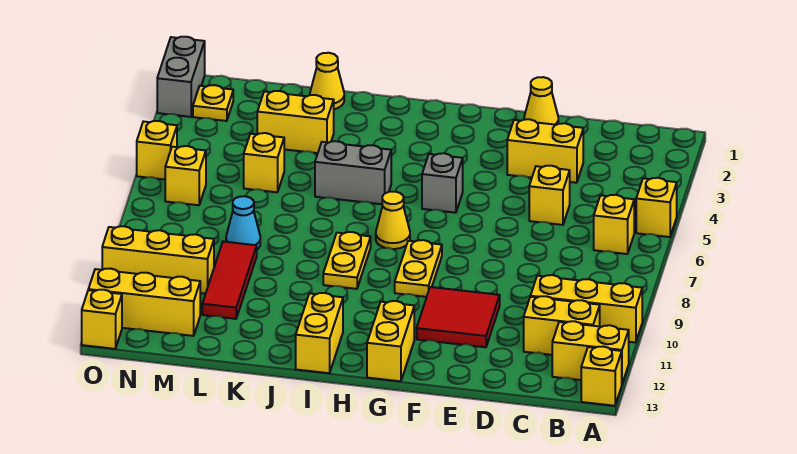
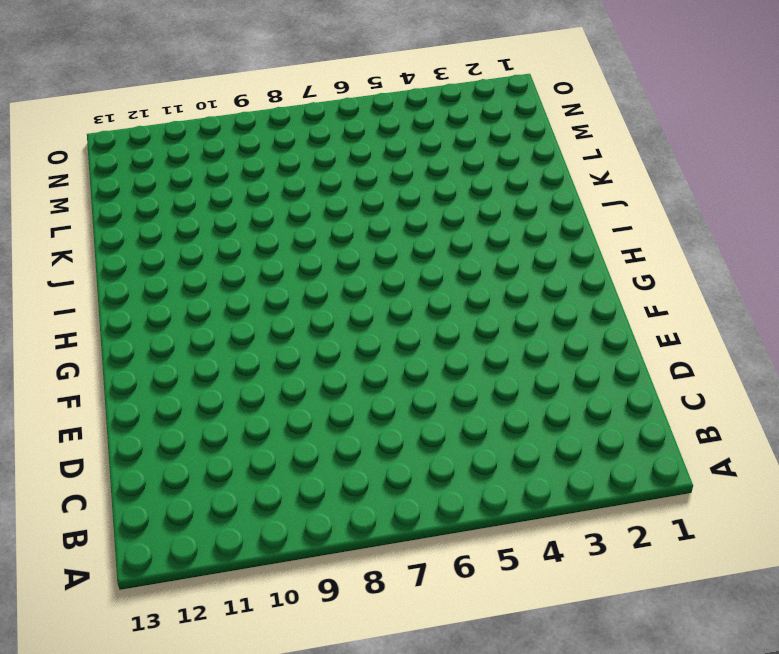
none -> yellow 1x1 brick [636,178,677,237]
none -> yellow 1x3 brick [530,275,642,343]
none -> yellow 1x2 brick [552,321,629,383]

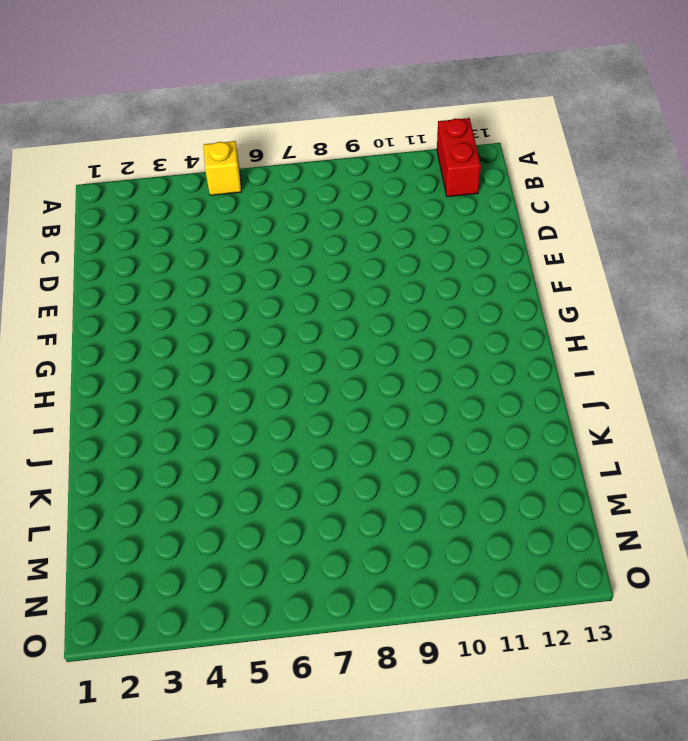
red 1x2 brick [437,118,481,197] -> yellow 1x2 brick [552,321,629,383]
none -> yellow 1x3 brick [530,275,642,343]
none -> yellow 1x1 brick [581,346,622,406]
none -> yellow 1x1 brick [594,195,634,254]

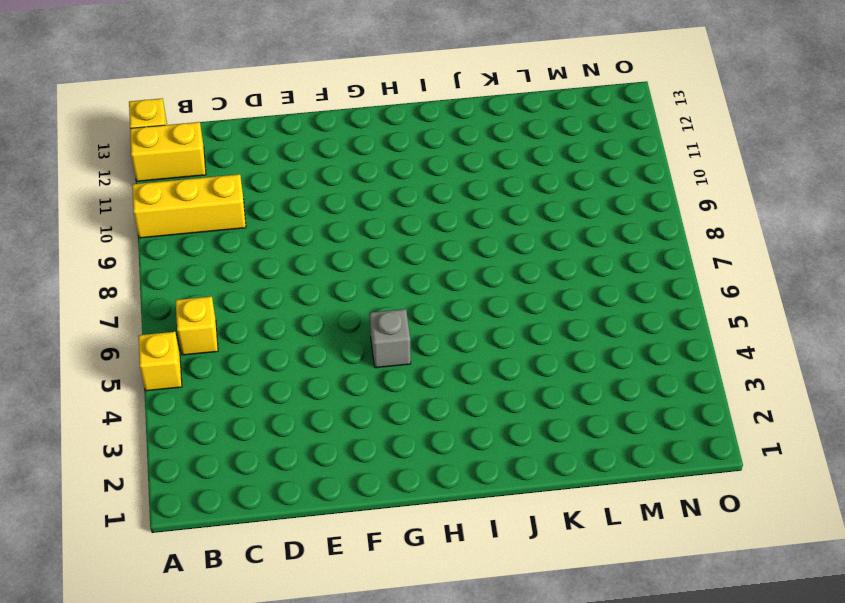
none -> yellow 1x2 brick [524,296,600,355]
none -> yellow 1x2 brick [507,119,583,183]
none -> yellow 1x1 brick [529,166,570,225]

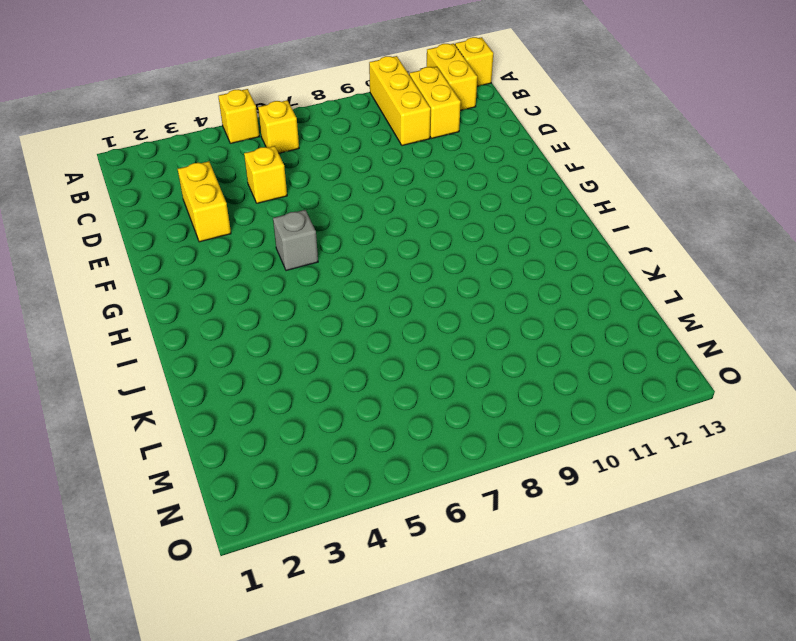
none -> yellow 1x1 cone [524,77,558,125]
none -> red 2x2 tile [417,287,500,347]
none -> yellow 1x2 plate [395,240,442,297]

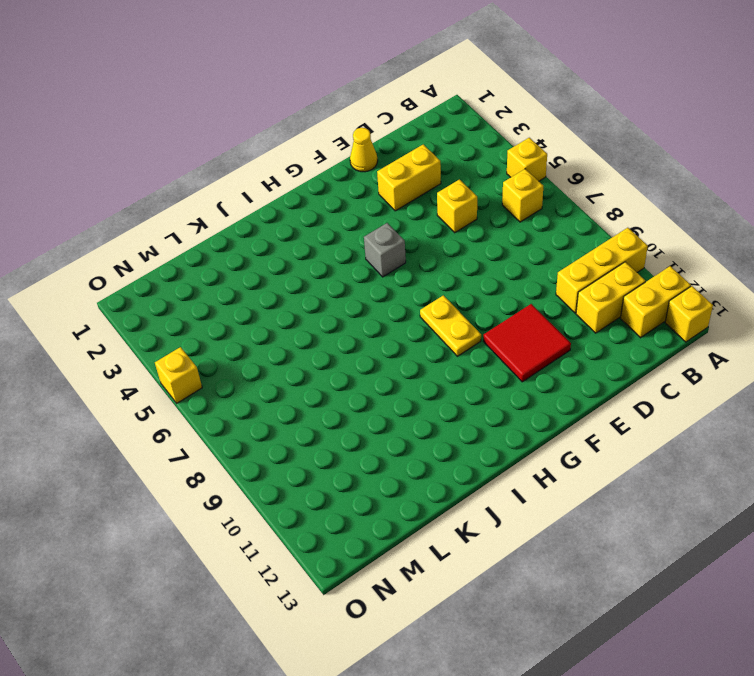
none -> yellow 1x2 brick [367,301,414,381]
none -> yellow 1x1 cone [376,192,410,249]
none -> grey 1x2 brick [315,141,391,204]

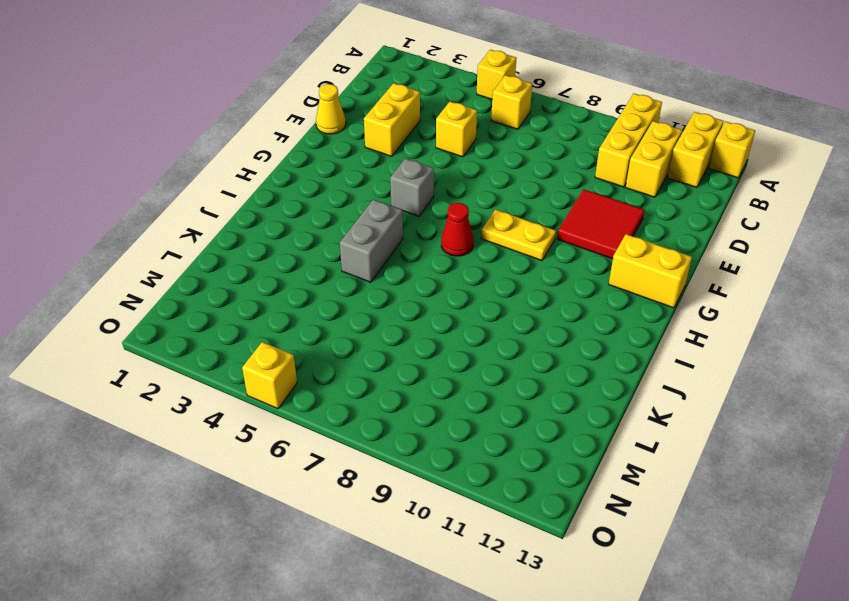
red 1x1 cone [441,203,474,256] -> yellow 1x1 cone [376,192,410,249]
none -> yellow 1x2 plate [323,232,371,289]
none -> yellow 1x2 brick [296,293,343,373]
none -> yellow 1x1 cone [310,53,344,109]

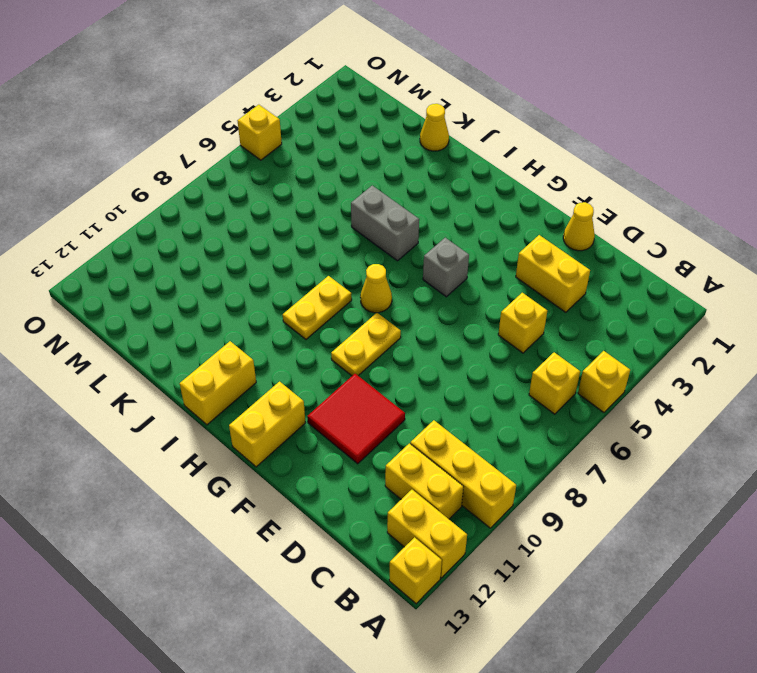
none -> yellow 1x2 brick [257,91,334,153]
none -> yellow 1x1 brick [244,133,284,192]
none -> cyan 1x1 cone [226,196,260,249]

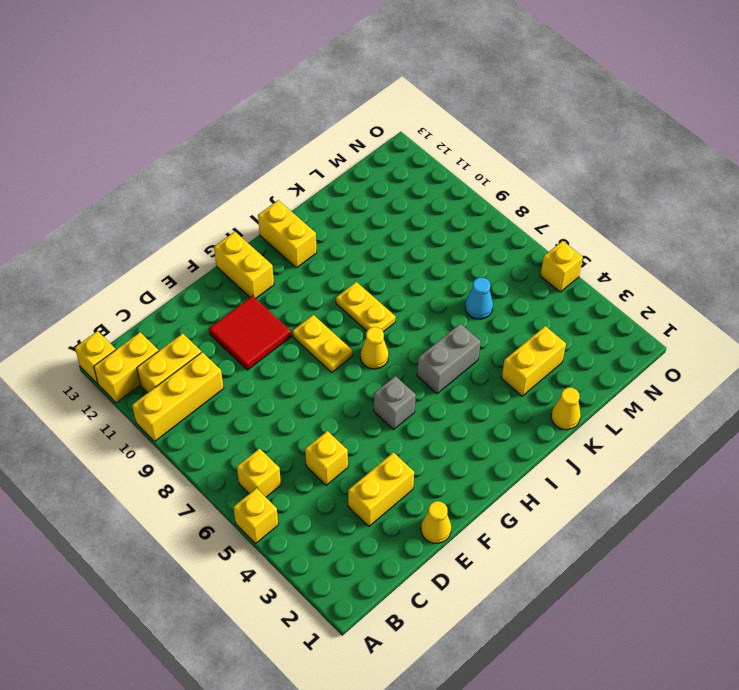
cyan 1x1 cone [465,278,493,319] -> cyan 1x1 cone moved to [226,196,260,249]
none -> yellow 1x1 brick [244,133,284,192]
none -> red 1x3 tile [202,242,257,319]
none -> yellow 1x3 brick [102,226,214,294]

